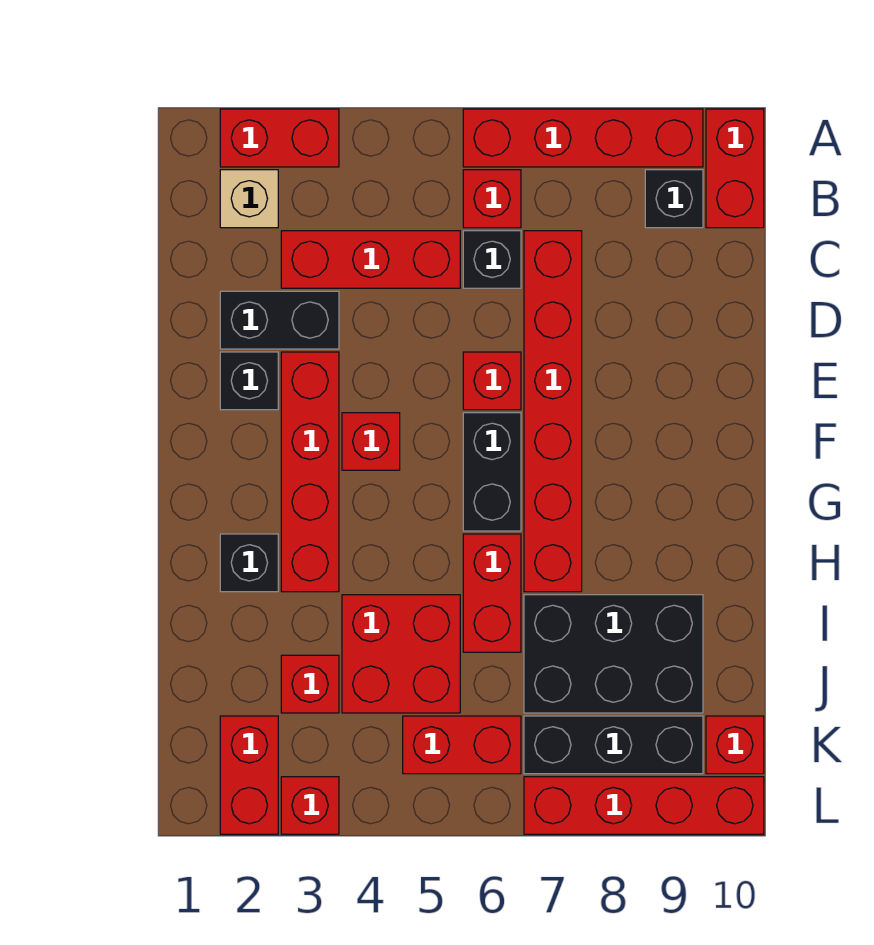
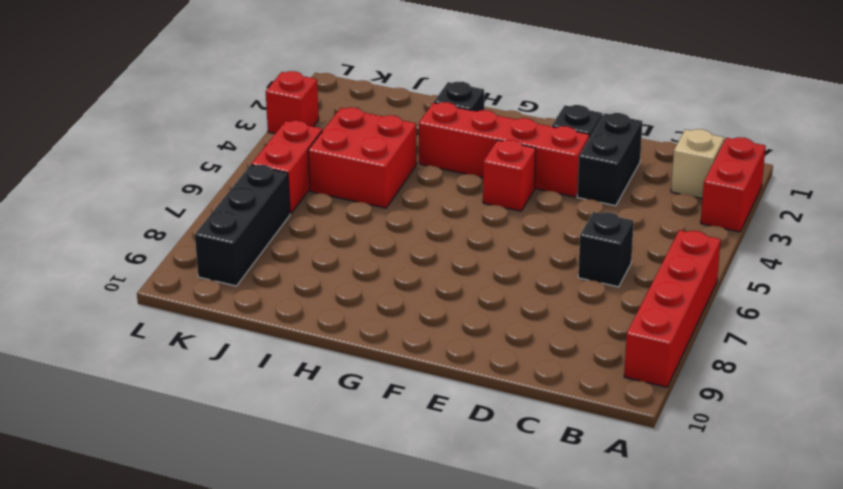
none -> red 1x2 brick [706,109,764,228]
none -> red 1x1 brick [463,170,521,228]
none -> black 1x1 brick [645,170,703,228]

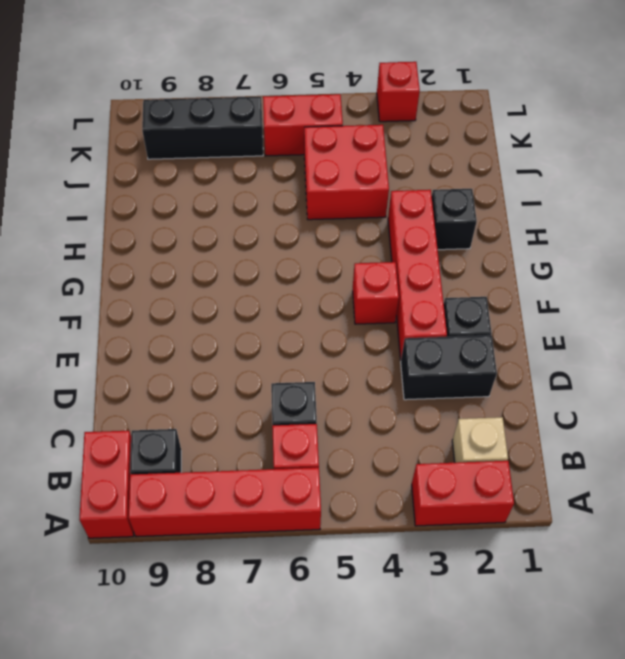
none -> red 1x3 brick [281,231,460,288]
none -> red 1x6 brick [524,231,582,592]
none -> red 1x1 brick [463,352,521,410]

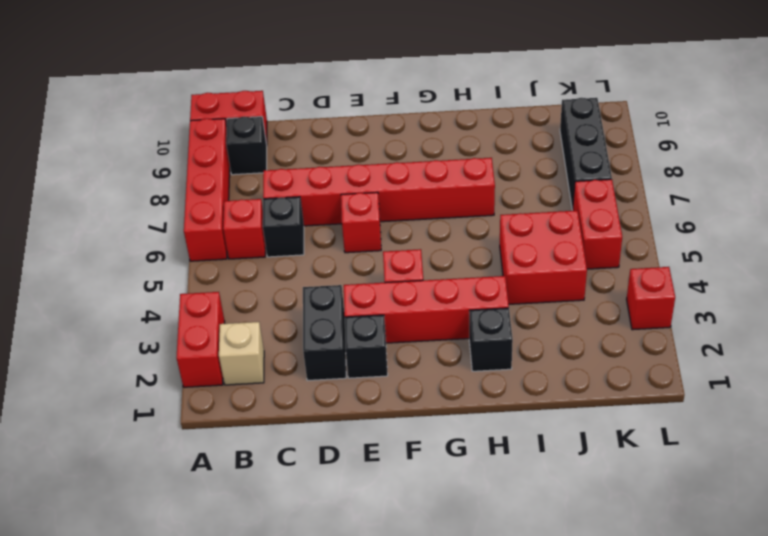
none -> red 1x3 brick [281,231,460,288]
none -> black 1x2 brick [463,413,521,531]
none -> red 1x2 brick [463,534,521,652]

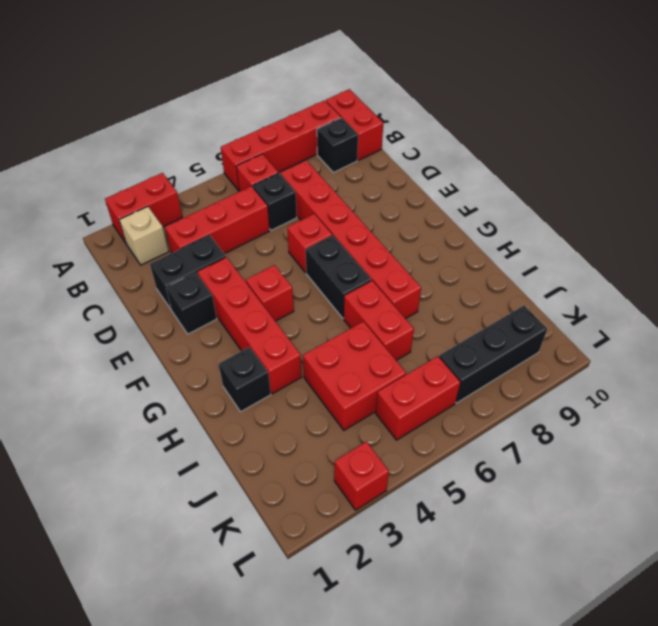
none -> black 2x3 brick [524,595,703,713]
none -> red 1x1 brick [281,655,339,713]
none -> red 1x2 brick [220,716,278,834]

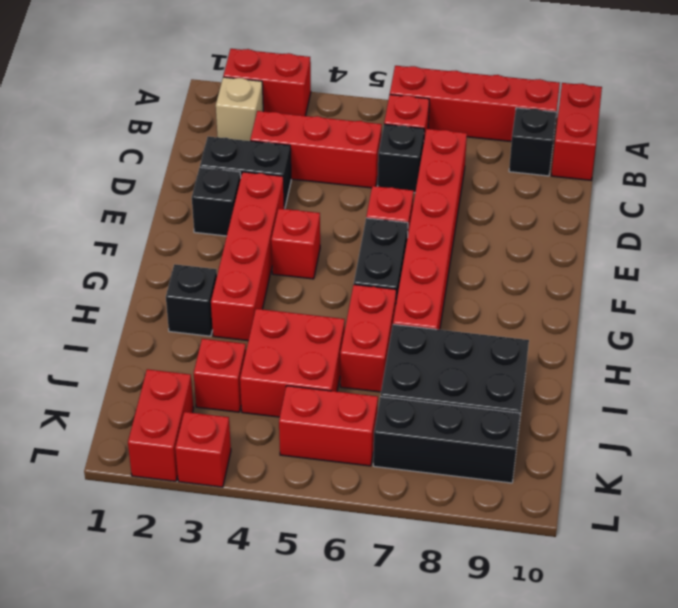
none -> red 1x1 brick [706,716,764,774]
none -> red 1x4 brick [524,777,764,834]

